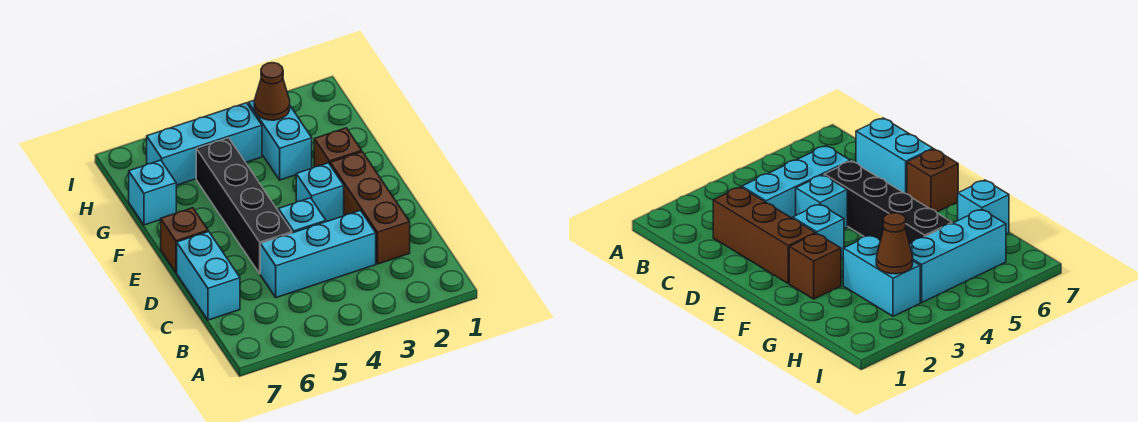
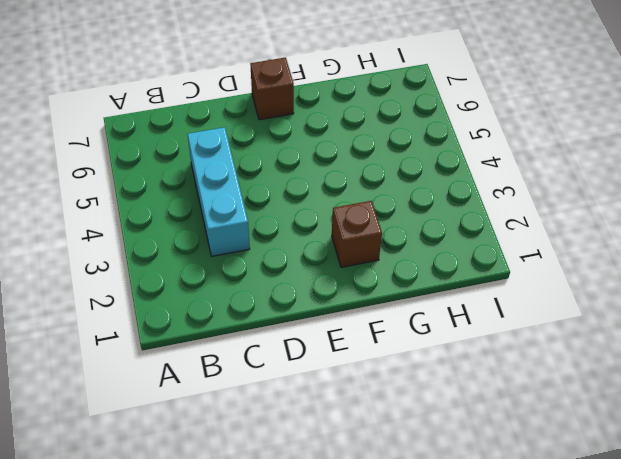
none -> brown 1x3 brick [330,152,410,264]
none -> cyan 1x2 brick [177,232,240,320]
none -> cyan 1x1 brick [278,198,326,233]

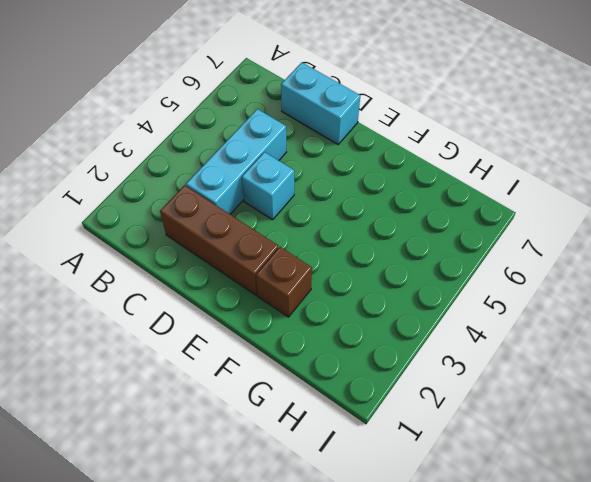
none -> black 1x4 brick [196,138,292,274]
none -> cyan 1x1 brick [296,163,344,222]
none -> brown 1x1 brick [161,208,208,273]

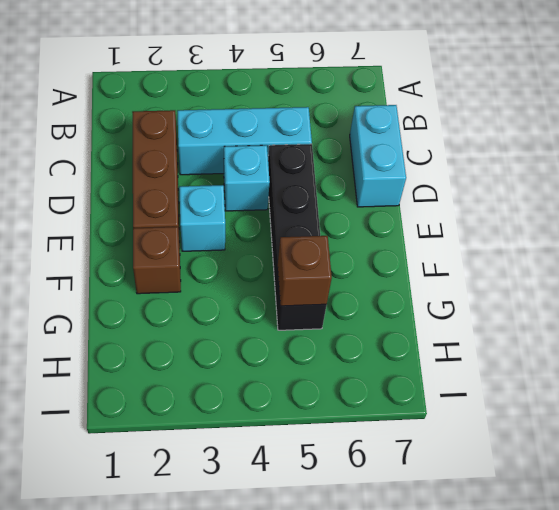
brown 1x1 brick [278,236,332,306] -> brown 1x1 brick moved to [161,208,208,273]
none -> cyan 1x2 brick [248,100,312,180]
none -> cyan 1x1 brick [129,160,176,225]
none -> cyan 1x3 brick [147,103,262,185]

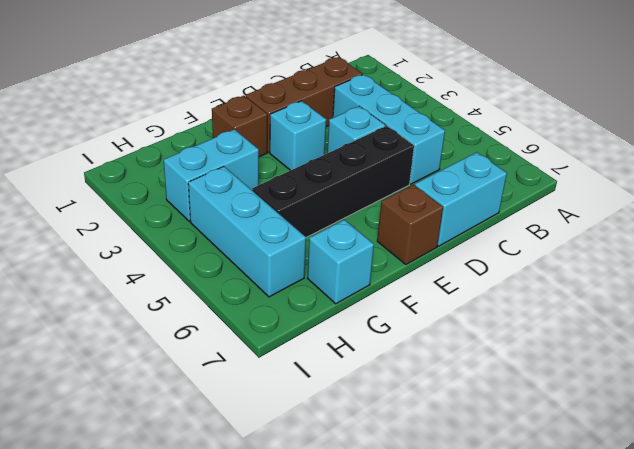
none -> brown 1x1 cone [254,63,290,120]

